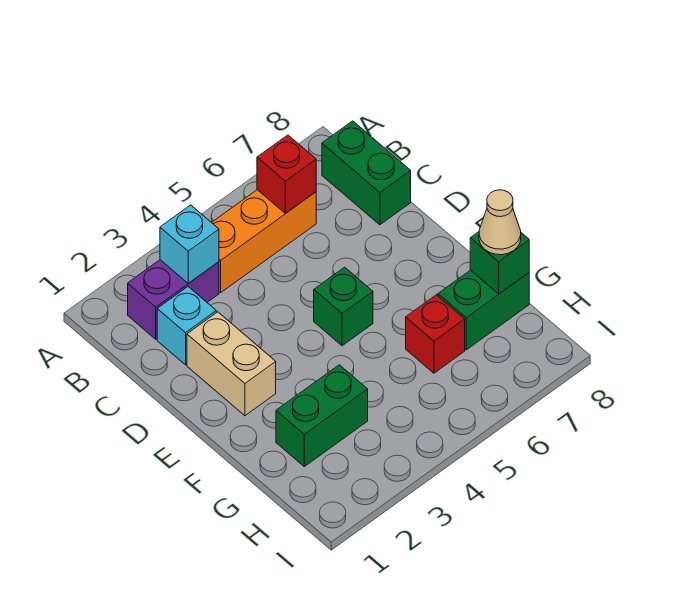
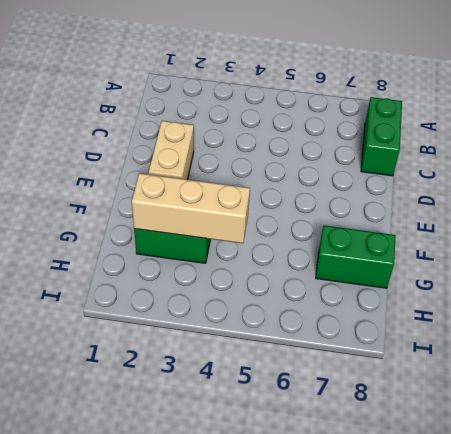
tan 1x3 brick [132,173,250,243] -> none
none -> purple 1x2 brick [128,260,219,339]
none -> orange 1x3 brick [212,190,316,293]
none -> cyan 1x1 brick [157,287,216,365]

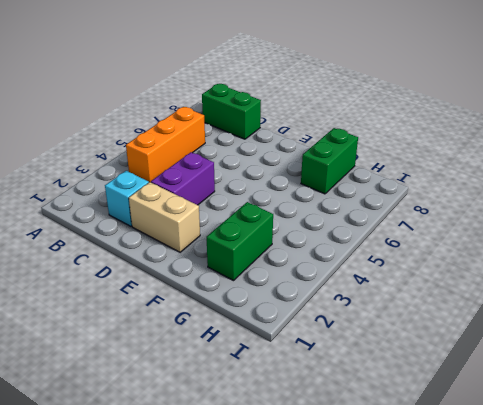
purple 1x2 brick [151,152,215,205] -> purple 1x2 brick moved to [128,260,219,339]
none -> green 1x1 brick [314,267,373,346]
none -> red 1x1 brick [406,295,465,373]
none -> cyan 1x1 brick [160,205,219,283]

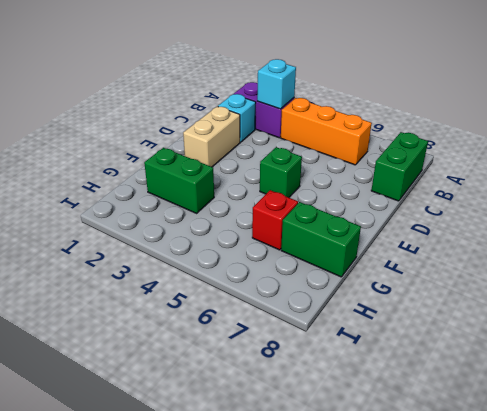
none -> red 1x1 brick [257,135,316,213]
none -> green 1x1 brick [470,232,529,294]
none -> tan 1x1 cone [479,190,521,255]

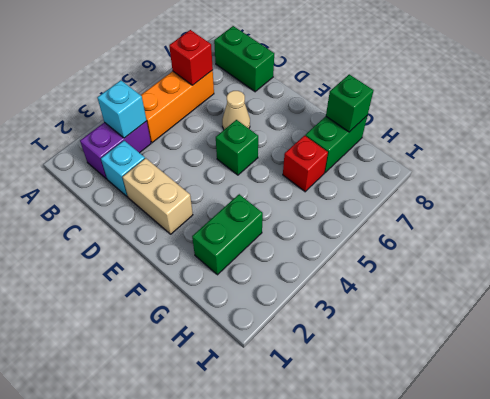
tan 1x1 cone [222,91,250,130] -> tan 1x1 cone moved to [479,190,521,255]

